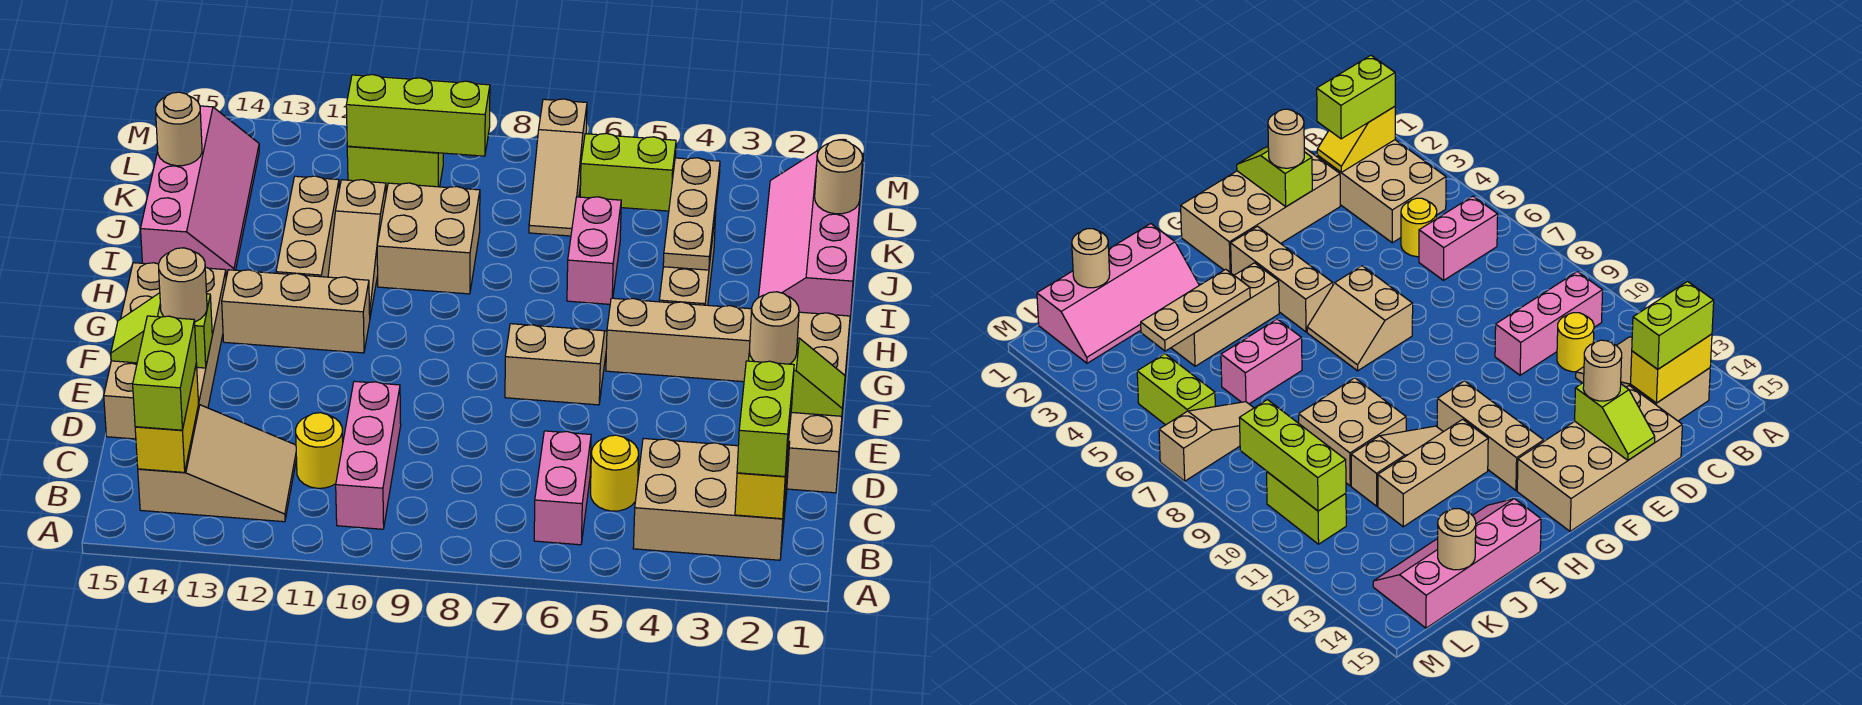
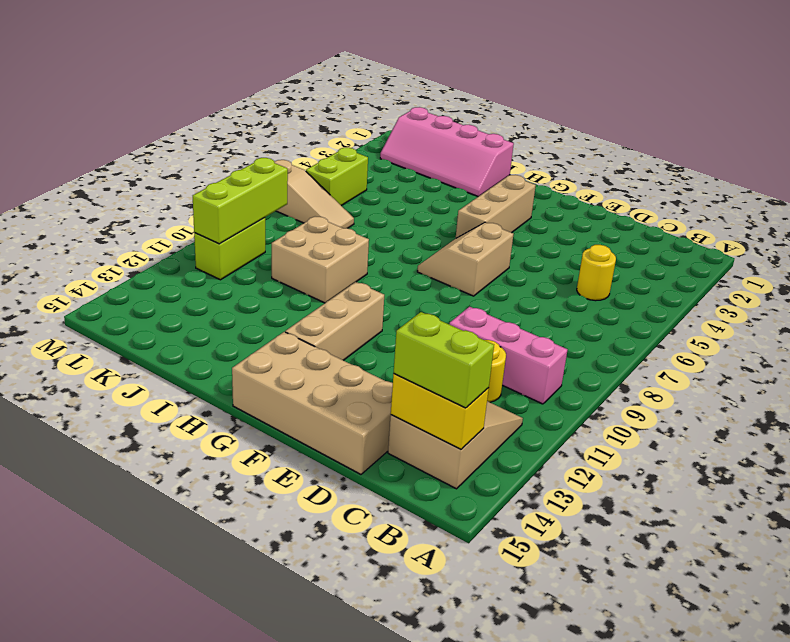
none -> tan 2x3 brick [633,438,789,560]
none -> pink 1x2 brick [534,431,591,545]
none -> tan 2x4 brick [787,312,850,493]
none -> tan 1x3 brick [659,211,716,305]

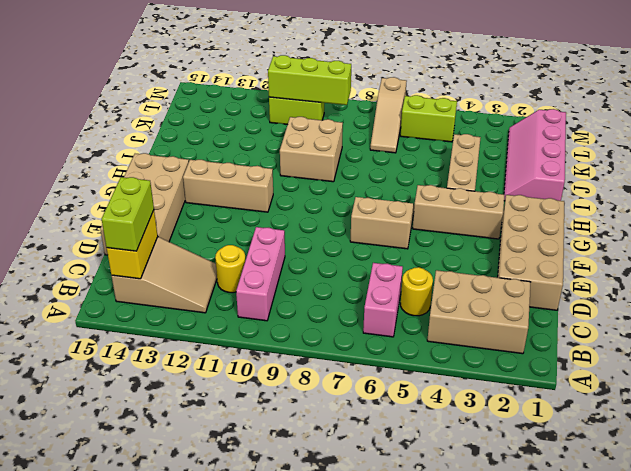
none -> tan 1x3 slope [328,180,386,316]
none -> tan 1x3 brick [276,176,339,277]
none -> pink 1x2 brick [567,197,621,304]
none -> pink 2x4 slope [141,106,259,276]

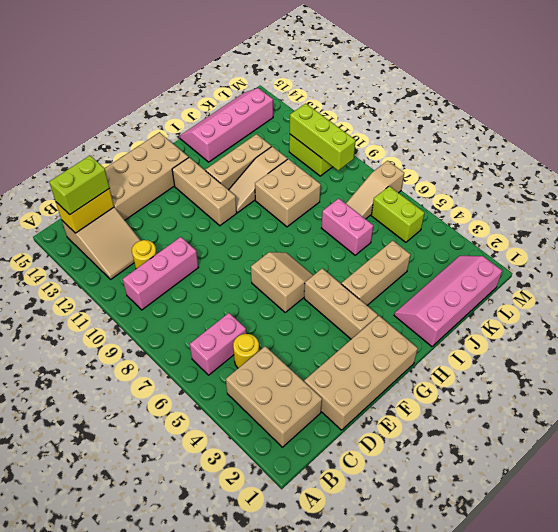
pink 2x4 slope [180,88,273,162] -> pink 2x4 slope turned to [141,106,259,276]
pink 1x2 brick [322,198,373,255] -> pink 1x2 brick turned to [567,197,621,304]
none -> yellow 1x2 slope [735,442,790,519]
none -> lime 1x2 slope [748,338,845,416]
none -> lime 1x2 slope [111,293,212,368]
none -> tan 1x3 plate [663,158,720,270]

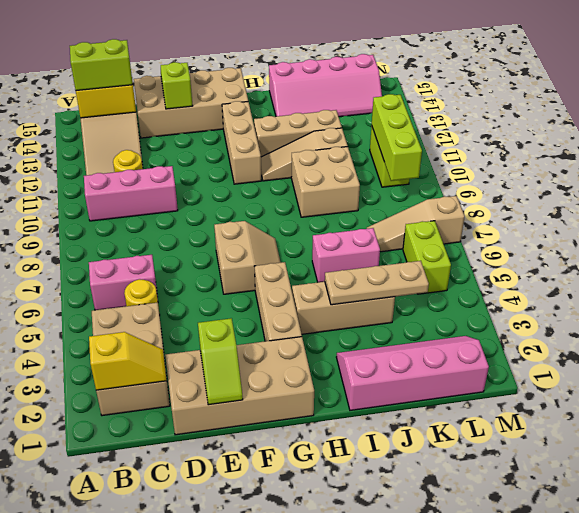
none -> tan 1x1 round brick [815,140,863,214]
none -> tan 1x1 round brick [156,92,202,166]
none -> lime 1x2 brick [737,361,794,476]
none -> tan 1x1 round brick [749,292,799,364]

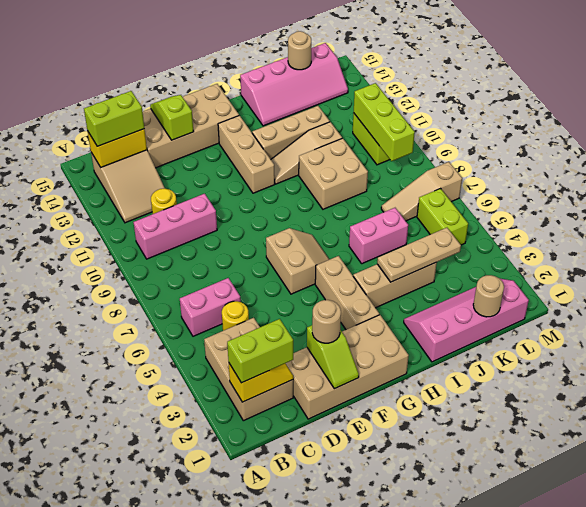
none -> tan 1x1 round brick [158,248,207,322]

